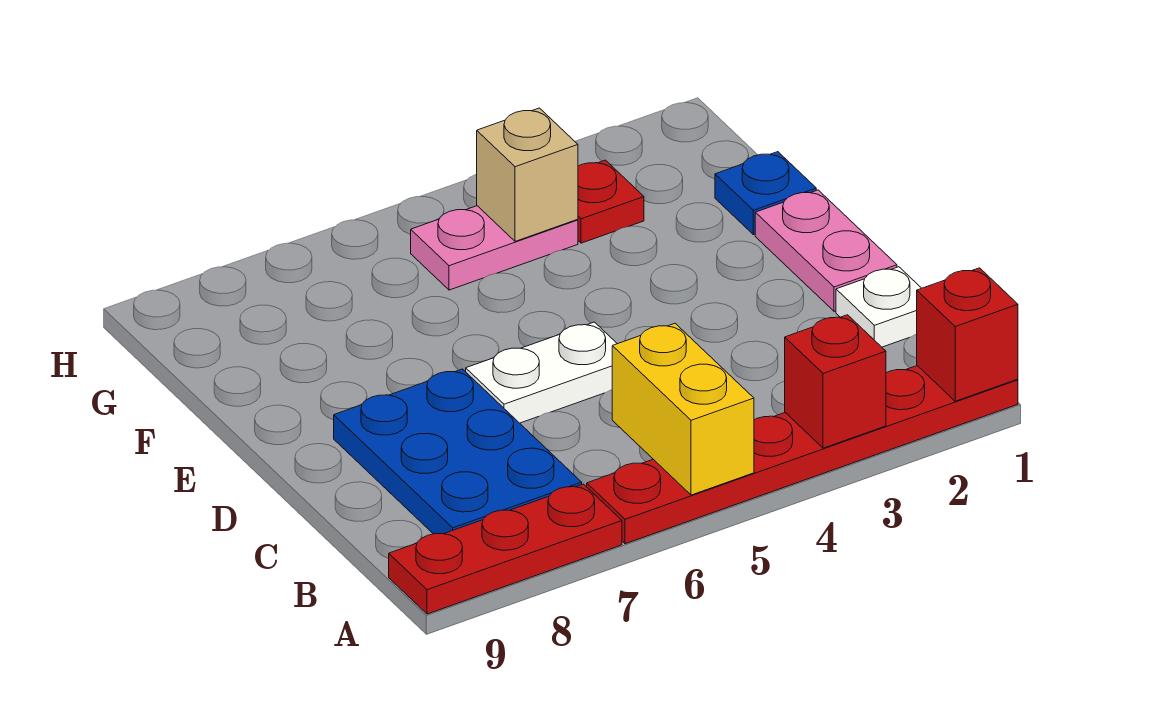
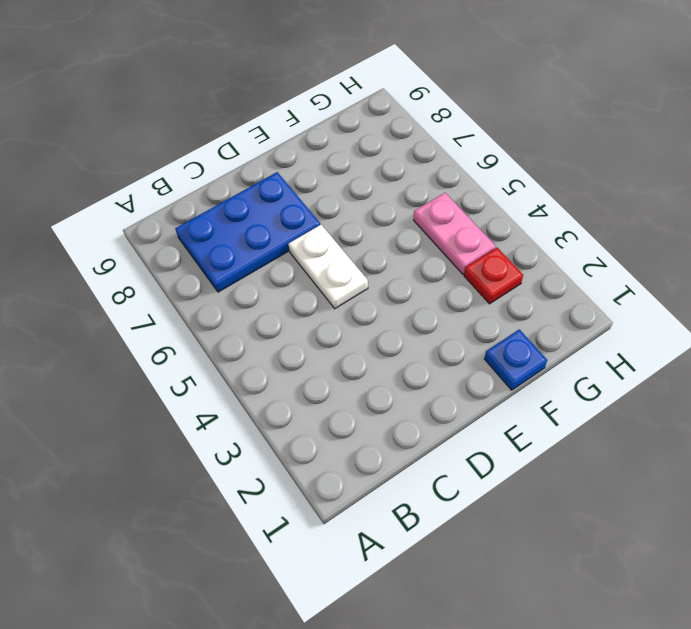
none -> red 1x6 plate [587,366,1018,544]
none -> red 1x3 plate [389,484,622,614]
none -> white 1x1 plate [836,267,921,347]

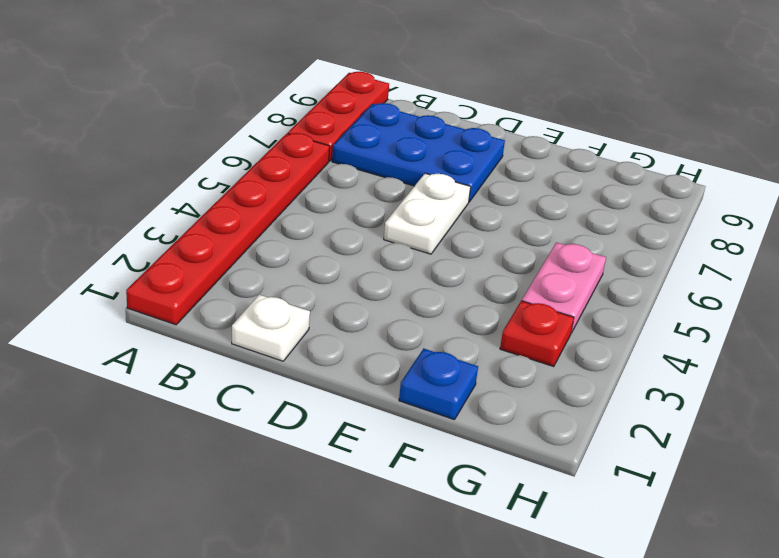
none -> pink 1x2 plate [755,190,897,311]
none -> red 1x1 brick [917,268,1018,401]
none -> red 1x1 brick [785,315,886,448]

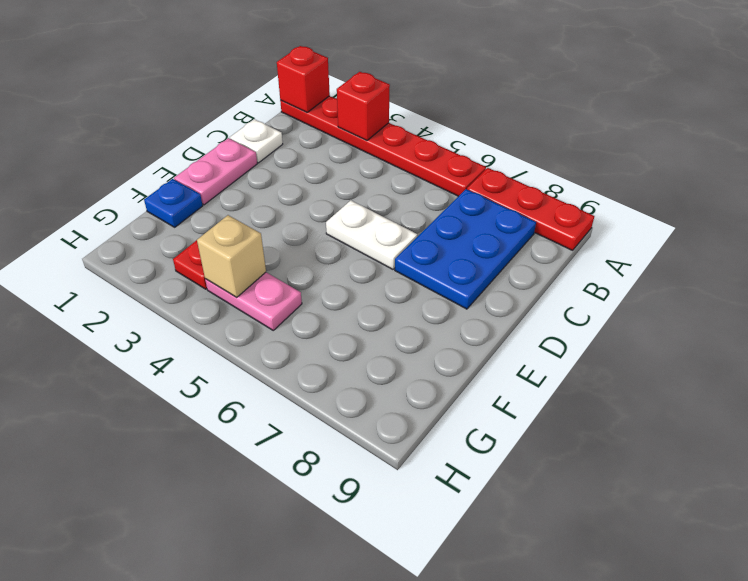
none -> yellow 1x2 brick [612,323,754,495]

